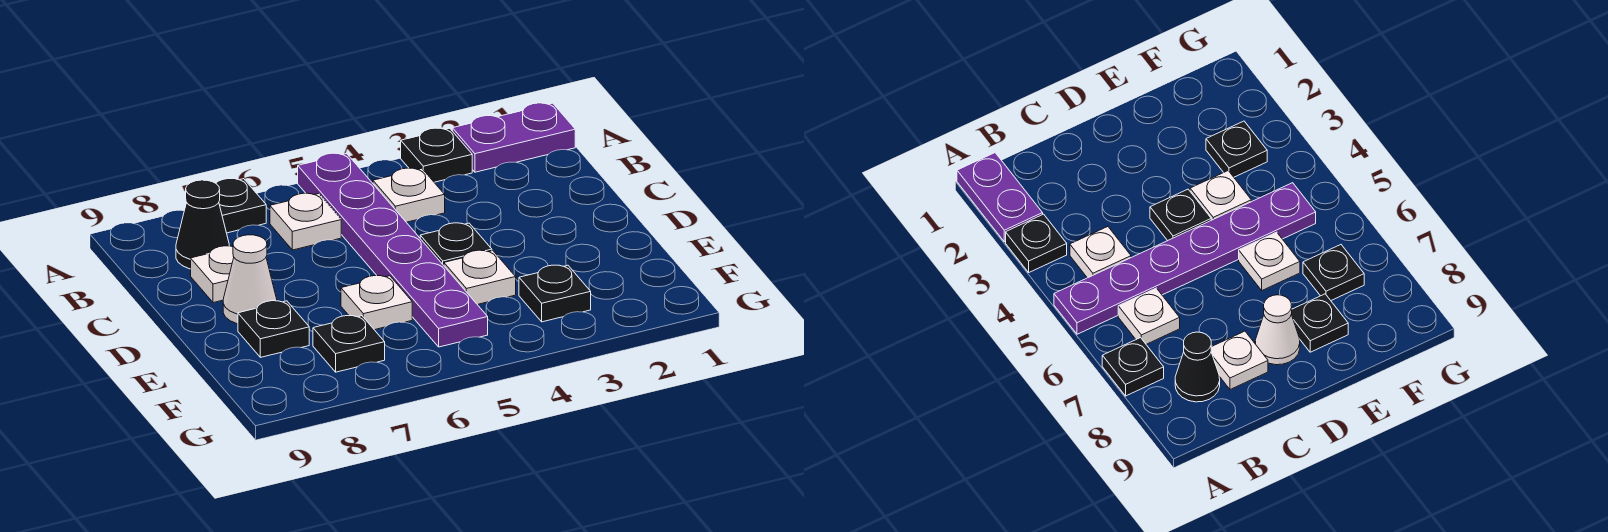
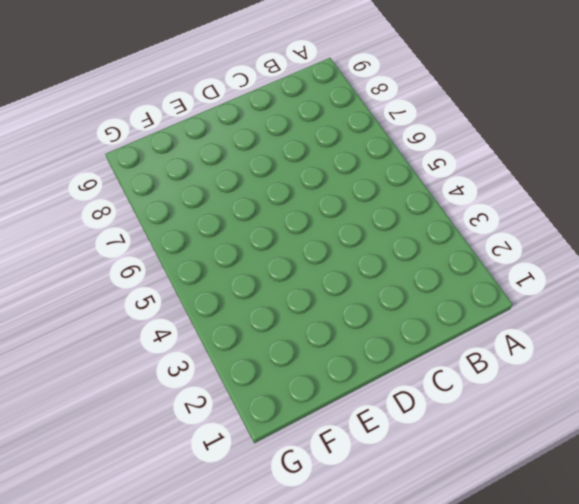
none -> purple 1x2 plate [452,103,575,172]
none -> black 1x1 plate [401,128,472,182]
none -> purple 1x6 plate [298,153,488,347]

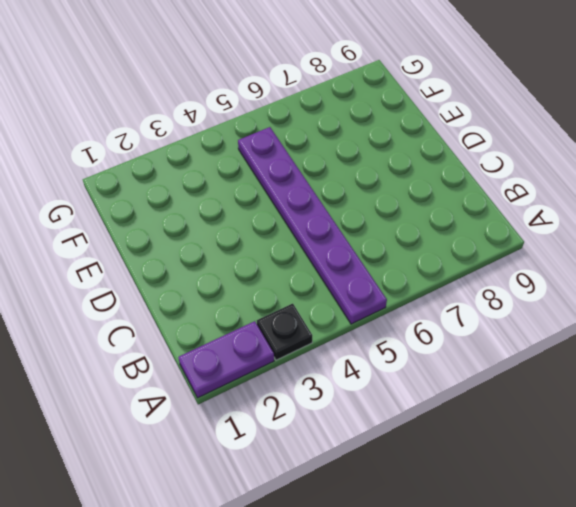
none -> black 1x1 plate [216,179,266,233]
none -> white 1x1 plate [373,168,445,222]
none -> white 1x1 plate [270,193,341,250]

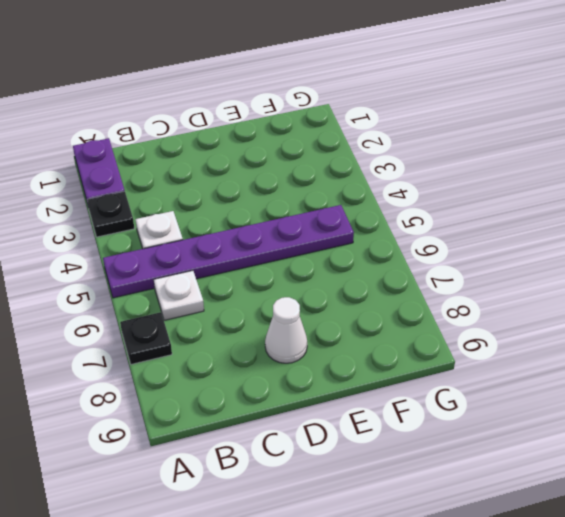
none -> black 1x1 cone [176,180,229,269]
none -> white 1x1 plate [191,246,234,303]
none -> black 1x1 plate [420,223,492,265]

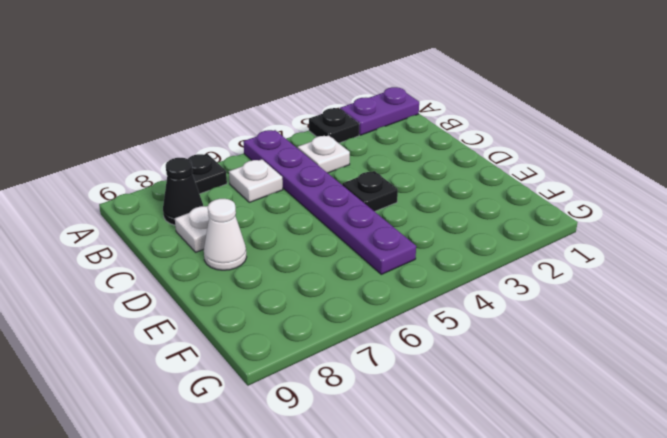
none -> white 1x1 plate [444,250,516,305]
none -> white 1x1 plate [341,276,412,330]
none -> black 1x1 plate [238,301,309,357]

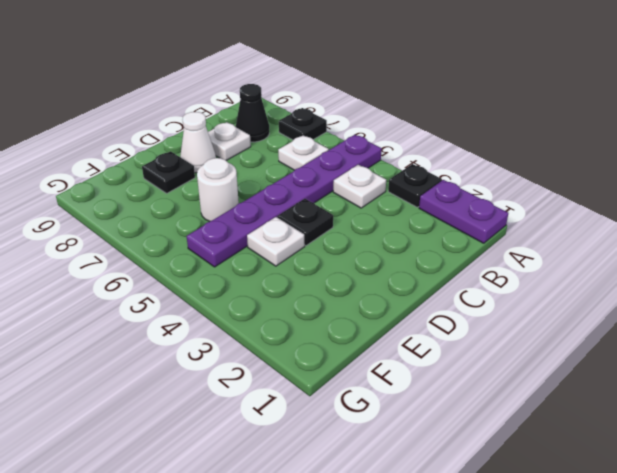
white 1x1 round brick [197,158,239,222] -> white 1x1 plate [341,276,412,330]
none -> black 1x1 plate [519,265,591,322]
none -> black 1x1 plate [313,316,385,372]

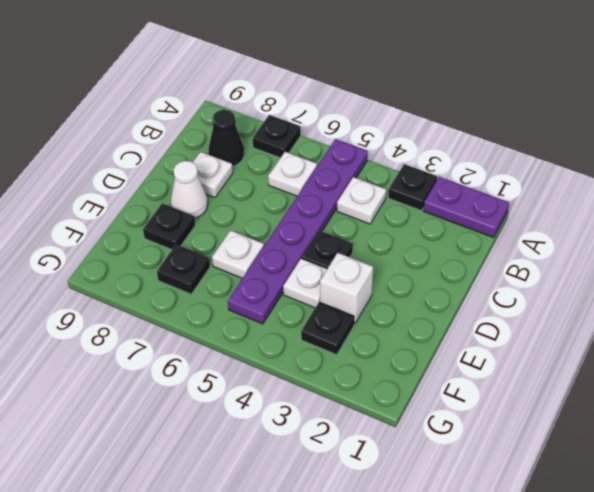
white 1x1 brick [320,253,373,324] -> none

